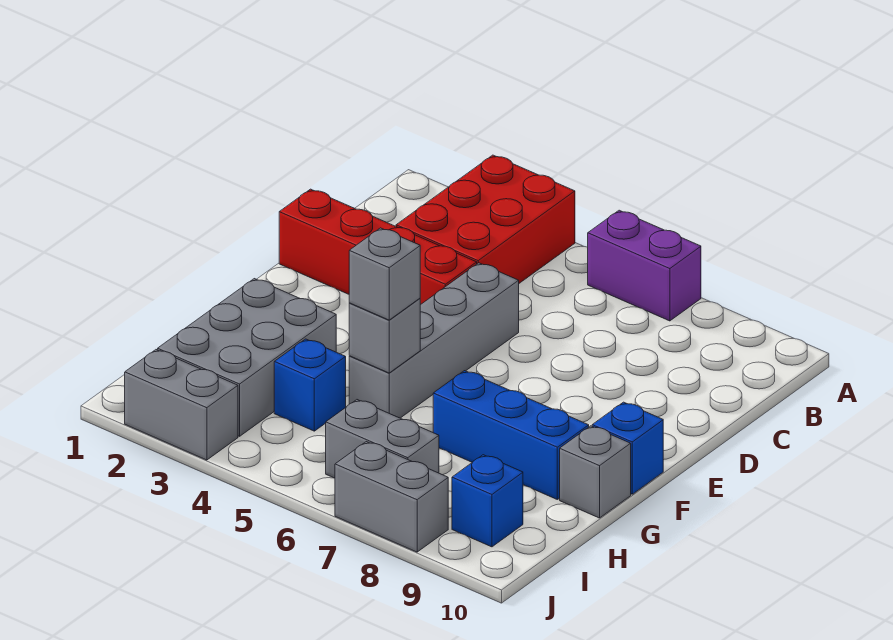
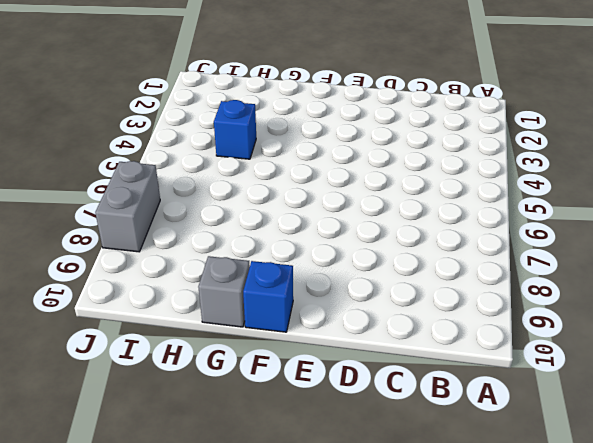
none -> red 2x3 brick [396,155,575,283]
none -> purple 1x2 brick [588,210,701,321]
none -> red 1x4 brick [279,189,477,305]

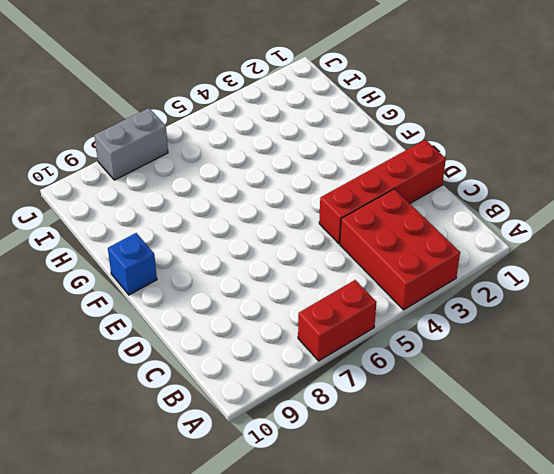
red 1x2 brick [298,280,377,361] -> purple 1x2 brick [588,210,701,321]
none -> grey 1x4 brick [349,263,519,418]
none -> grey 2x3 brick [158,279,336,436]
none -> blue 1x3 brick [433,371,589,499]

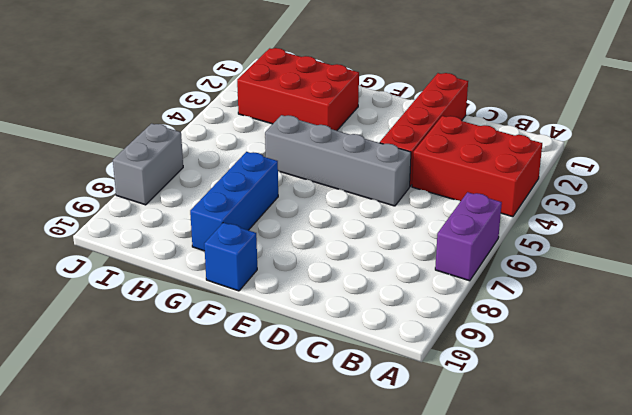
red 2x3 brick [237,48,359,131] -> grey 2x3 brick [158,279,336,436]
none -> grey 1x1 brick [560,426,631,518]
none -> blue 1x1 brick [274,339,346,431]
none -> grey 1x2 brick [326,400,439,478]

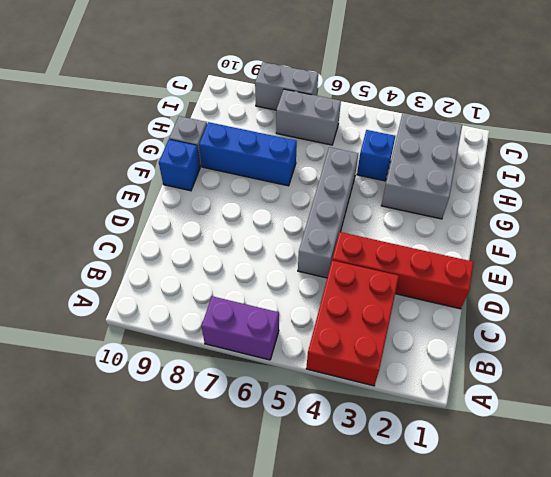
none -> blue 1x1 brick [452,455,523,547]
none -> grey 1x2 brick [125,350,238,460]
none -> grey 1x1 brick [349,298,420,373]

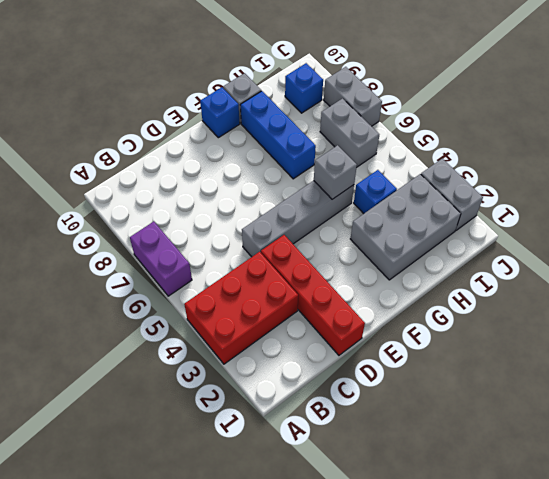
none -> grey 1x1 brick [349,228,420,320]

